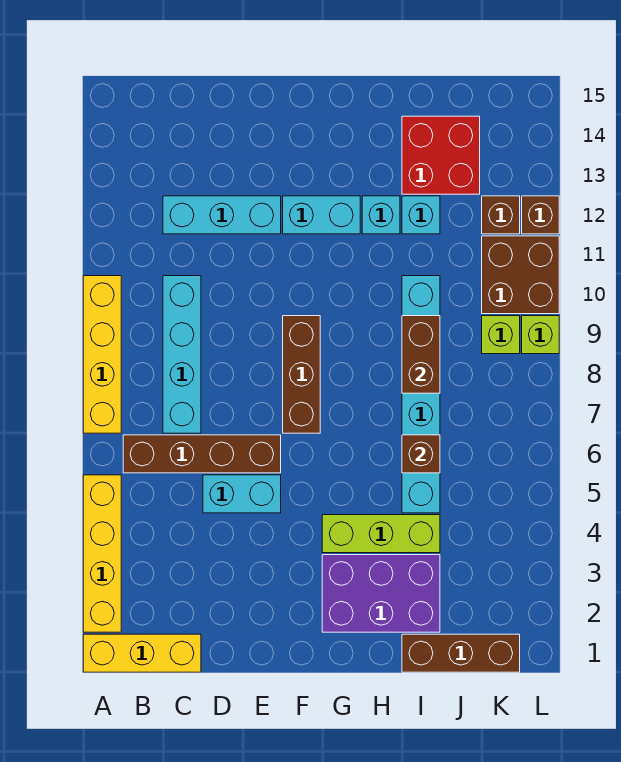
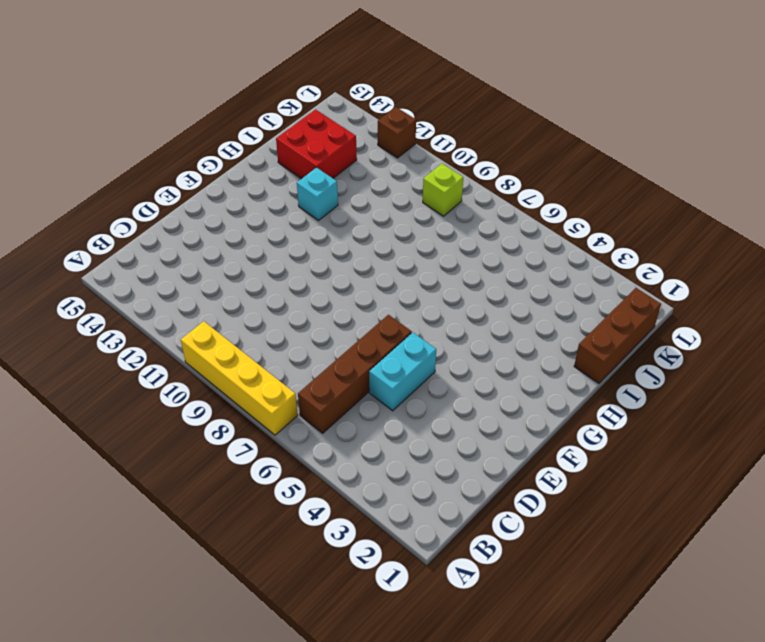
none -> yellow 1x3 brick [83,634,201,672]
none -> yellow 1x4 brick [83,475,121,632]
none -> cyan 1x4 brick [163,276,201,433]

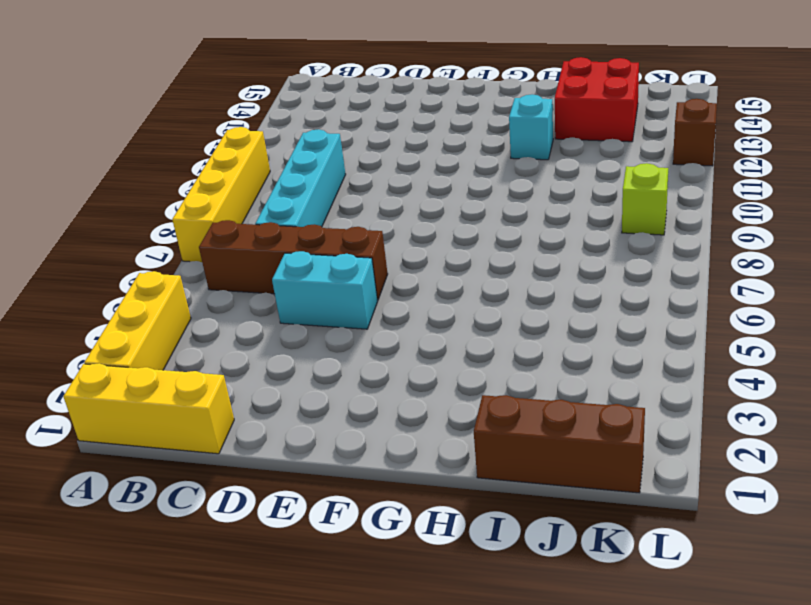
yellow 1x3 brick [84,271,191,370] -> yellow 1x4 brick [83,475,121,632]
none -> cyan 1x3 brick [163,196,281,234]
none -> brown 1x3 brick [283,316,320,433]
none -> cyan 1x2 brick [283,196,360,234]

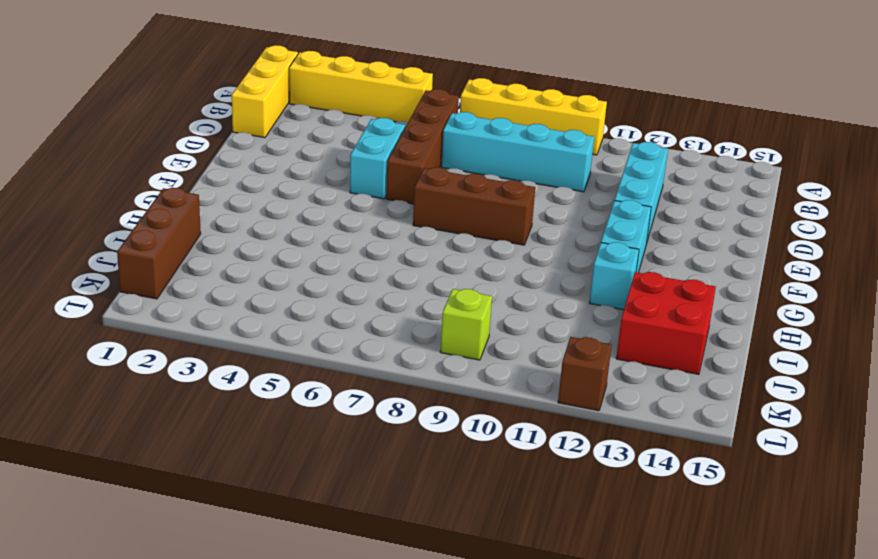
none -> purple 2x3 brick [322,555,440,632]
none -> lime 1x3 brick [322,515,440,553]
none -> cyan 1x6 brick [402,276,440,513]

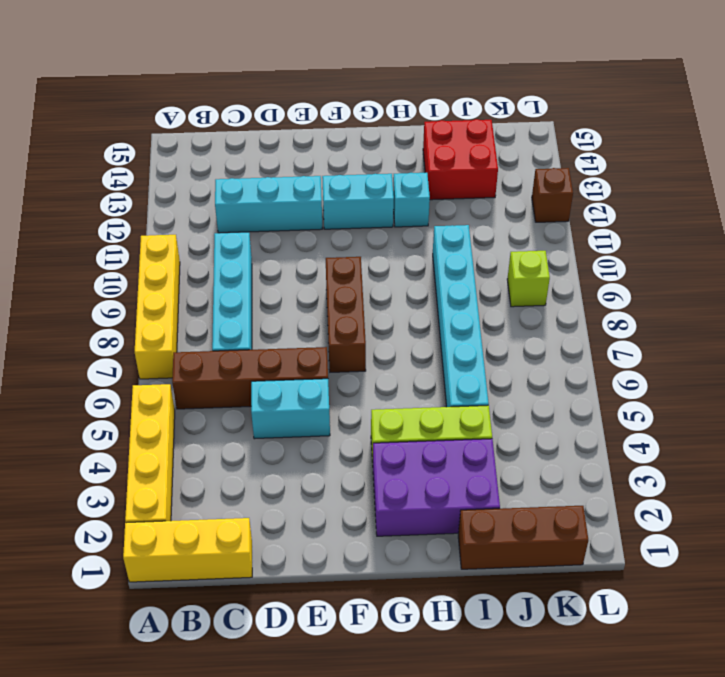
none -> cyan 1x1 brick [402,196,440,234]
none -> brown 2x2 brick [482,236,559,314]
none -> brown 1x1 brick [482,196,520,234]

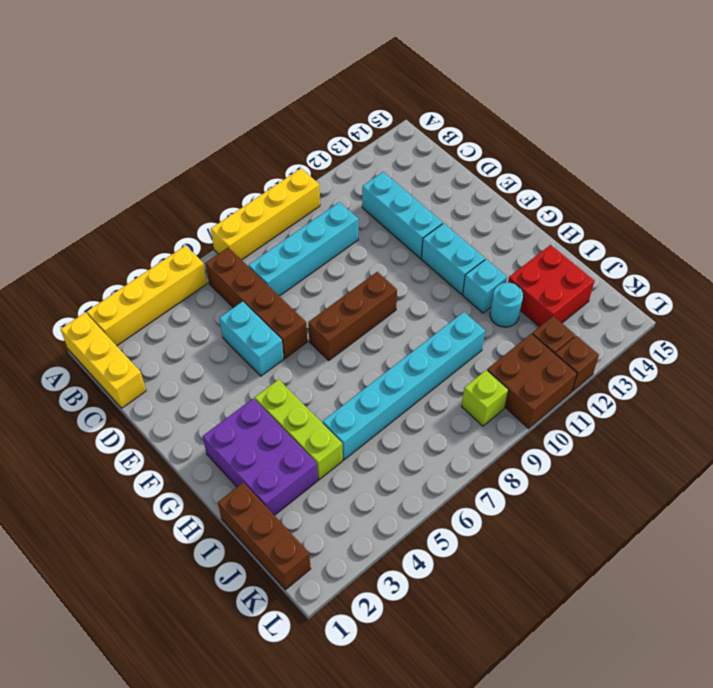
cyan 1x1 round brick [490,283,523,327] -> cyan 1x1 brick [402,196,440,234]
none -> lime 1x1 brick [522,316,559,354]
none -> brown 1x1 brick [402,435,440,473]
none -> brown 1x2 brick [402,316,440,393]

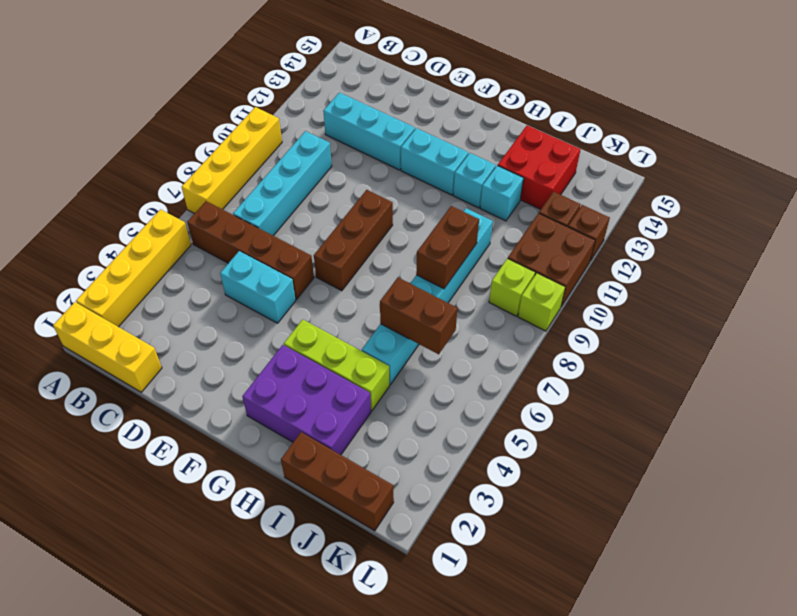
brown 1x2 brick [380,278,458,354] -> brown 1x1 brick [402,435,440,473]

